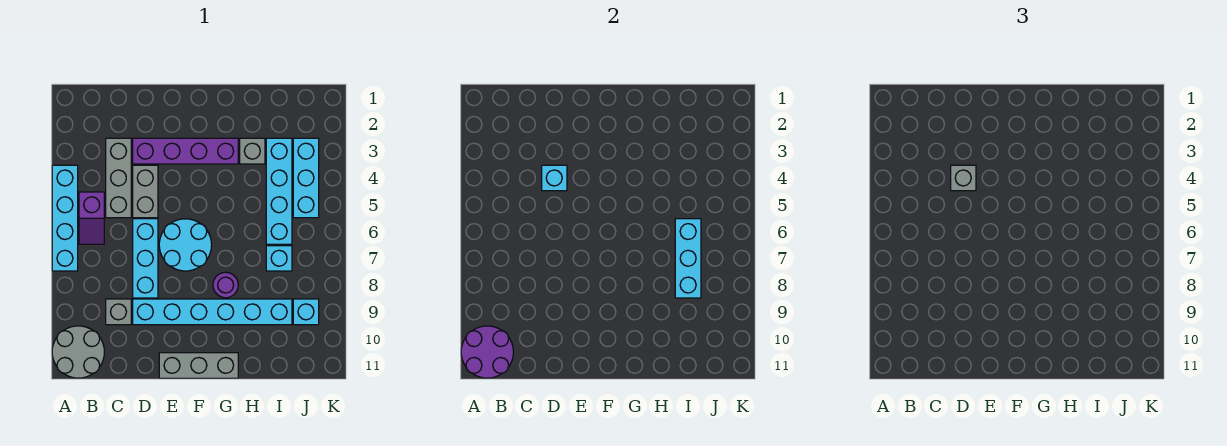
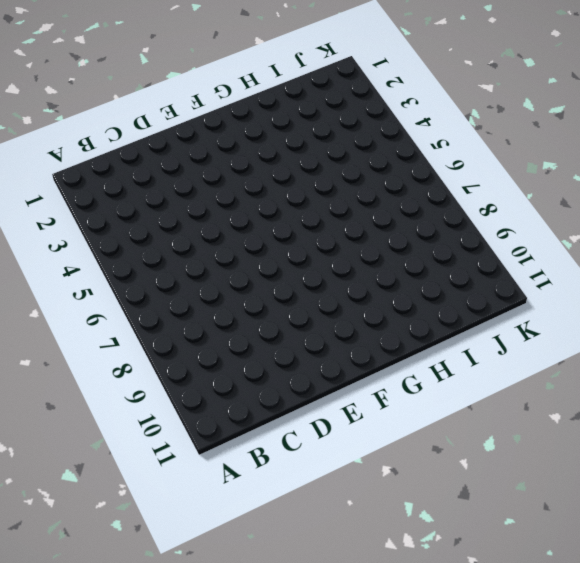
none -> cyan 1x4 brick [52,165,78,271]
none -> grey 2x2 round brick [52,326,104,378]
none -> purple 1x2 slope [79,192,104,244]

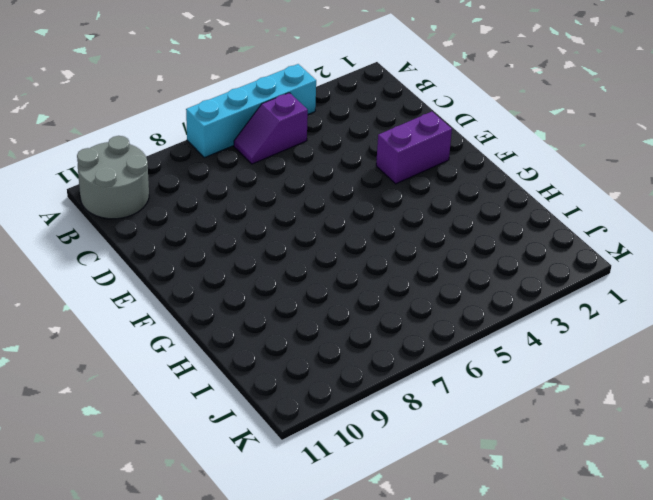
purple 1x2 brick [376,112,452,184] -> purple 1x4 brick [133,138,238,164]
none -> grey 1x3 brick [106,138,131,218]
none -> grey 1x1 brick [106,299,131,325]
none -> grey 1x2 brick [133,165,158,218]

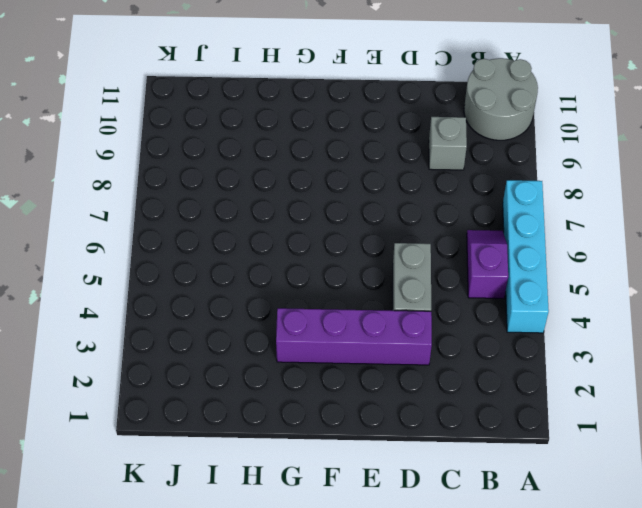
none -> grey 1x3 brick [106,138,131,218]
none -> cyan 1x3 brick [133,219,158,298]
none -> cyan 1x6 brick [133,299,292,325]

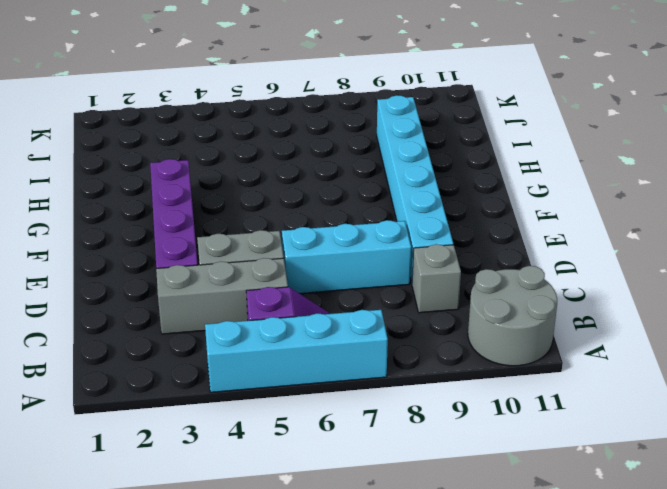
none -> cyan 2x2 round brick [159,219,212,271]
none -> grey 1x3 brick [159,353,238,378]
none -> purple 1x1 round brick [213,272,238,298]

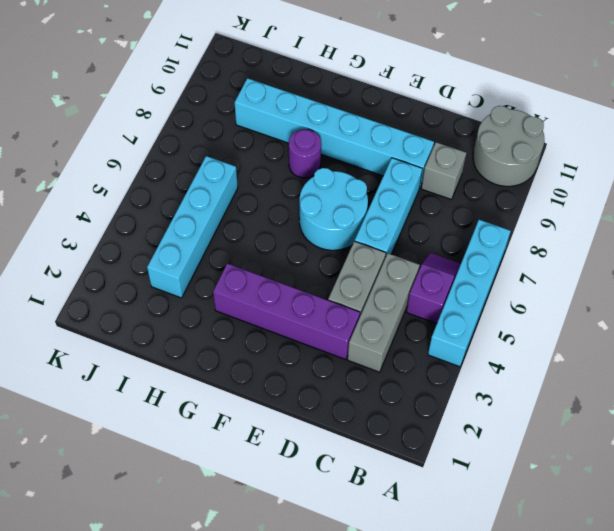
none -> grey 1x3 brick [159,353,238,378]
none -> grey 1x1 brick [240,138,265,164]
none -> cyan 1x1 brick [266,246,292,271]

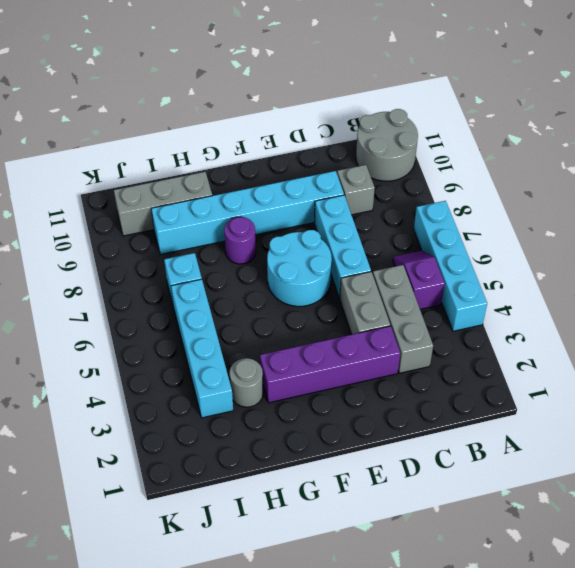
grey 1x1 round brick [230,358,263,407] -> grey 1x1 brick [240,138,265,164]
grey 1x3 brick [114,172,212,236] -> grey 1x3 brick moved to [159,353,238,378]
none -> cyan 1x3 brick [293,138,319,218]
none -> cyan 1x1 brick [293,299,319,325]
none -> purple 2x2 round brick [461,326,513,378]

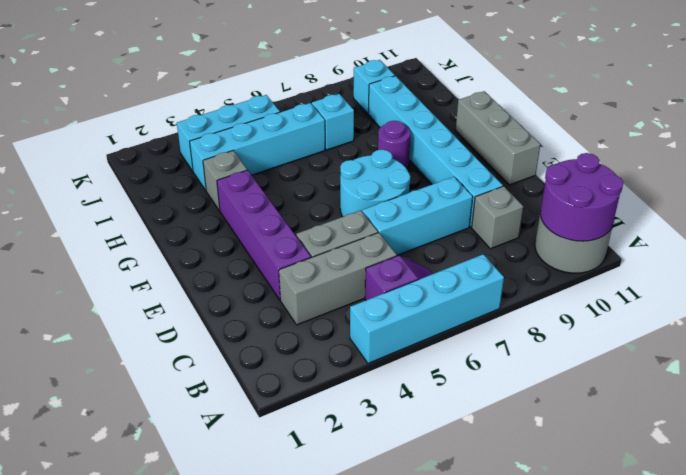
none -> cyan 1x1 brick [542,165,567,191]
none -> cyan 1x3 brick [675,219,701,298]
none -> grey 1x1 brick [951,165,976,191]

